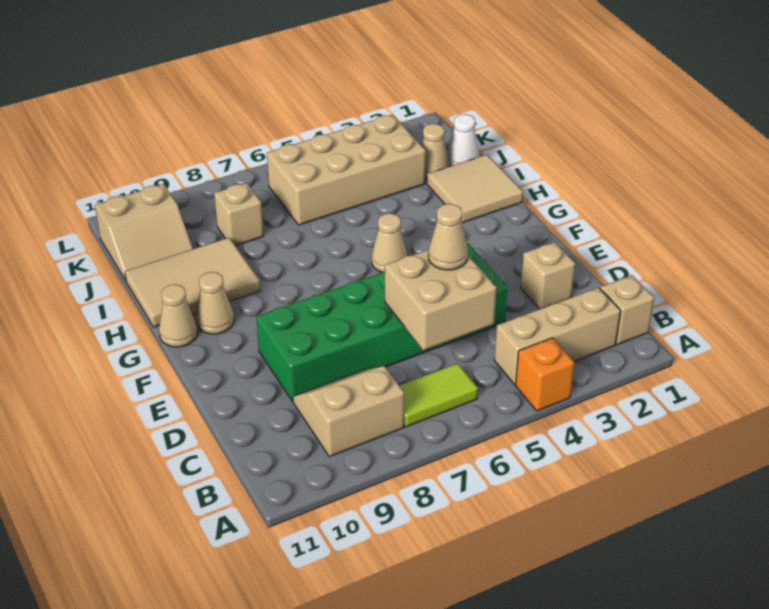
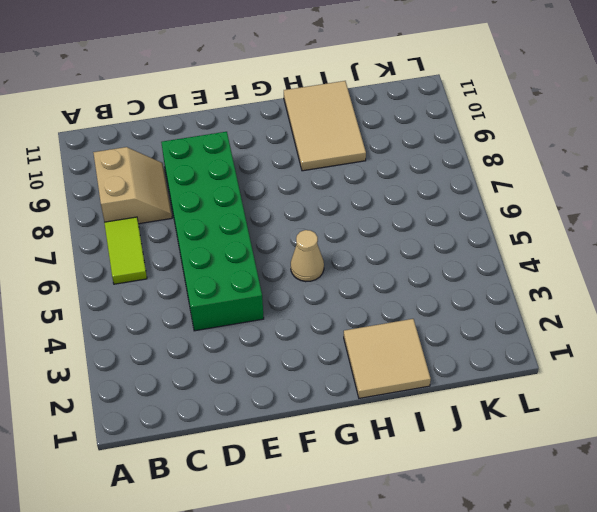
none -> orange 1x1 brick [516,338,574,411]
none -> tan 1x1 brick [600,275,654,345]
none -> tan 1x3 brick [494,288,621,384]

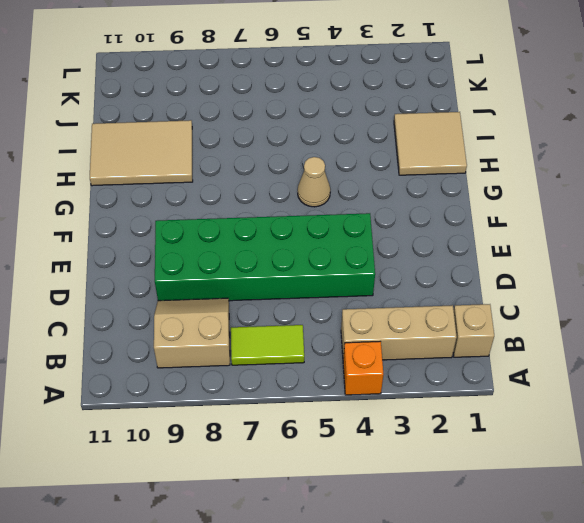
none -> tan 1x1 brick [520,242,575,309]
none -> tan 1x1 cone [196,272,234,334]
none -> tan 1x1 cone [159,284,198,347]

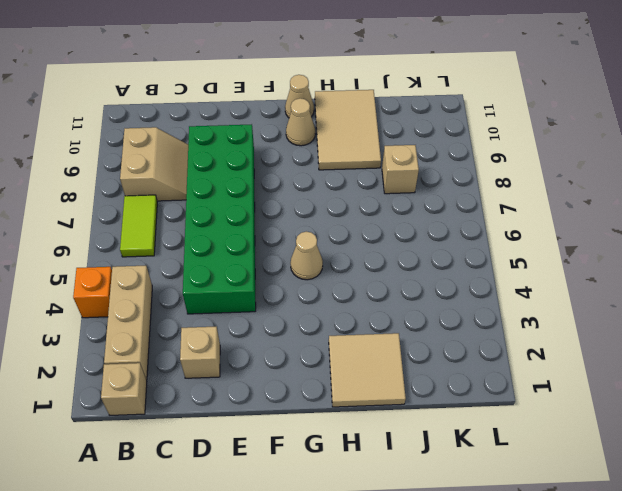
none -> white 1x1 cone [447,114,480,166]
none -> tan 1x1 cone [421,124,449,179]
none -> tan 2x4 brick [267,115,426,225]

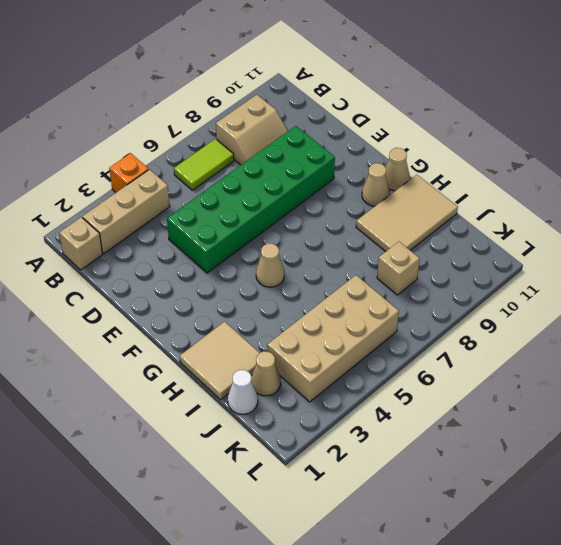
none -> tan 1x1 brick [520,242,575,309]
none -> tan 2x2 slope [95,184,193,281]
none -> tan 2x2 brick [385,250,497,350]

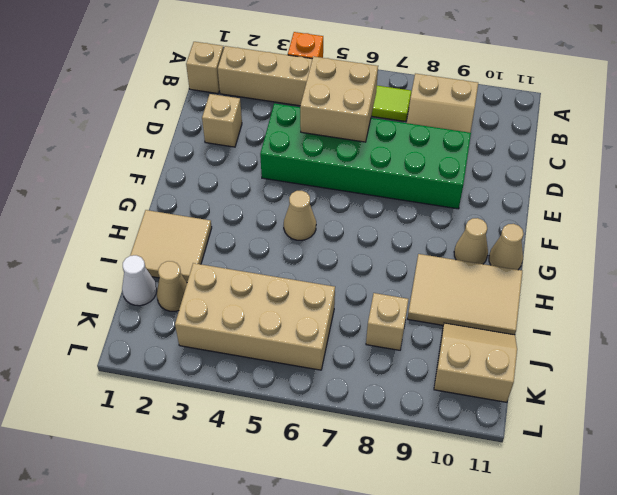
none -> tan 1x1 cone [428,204,468,270]

